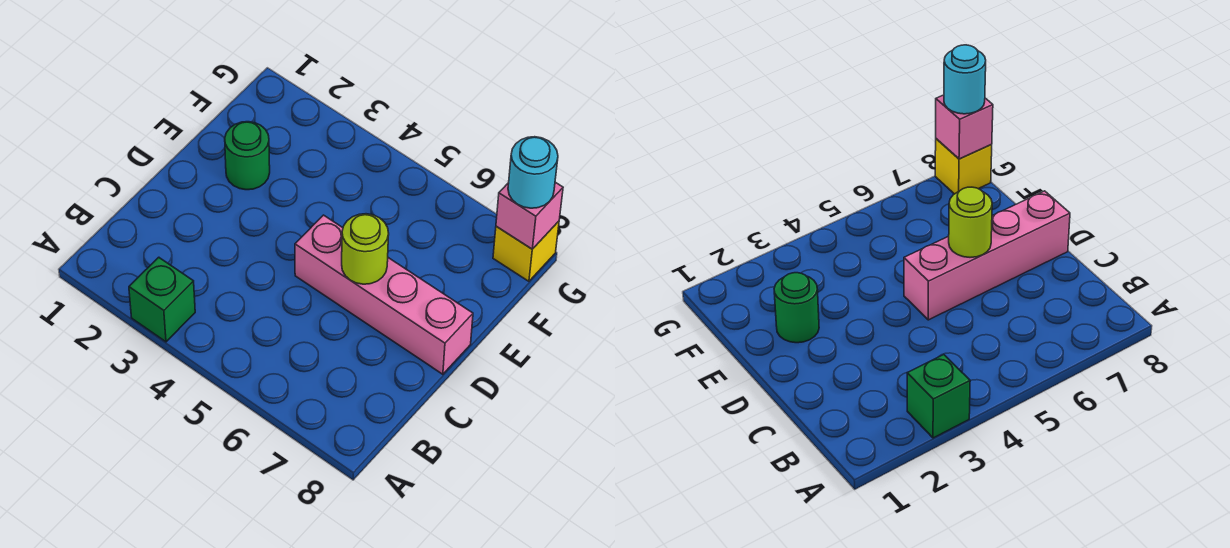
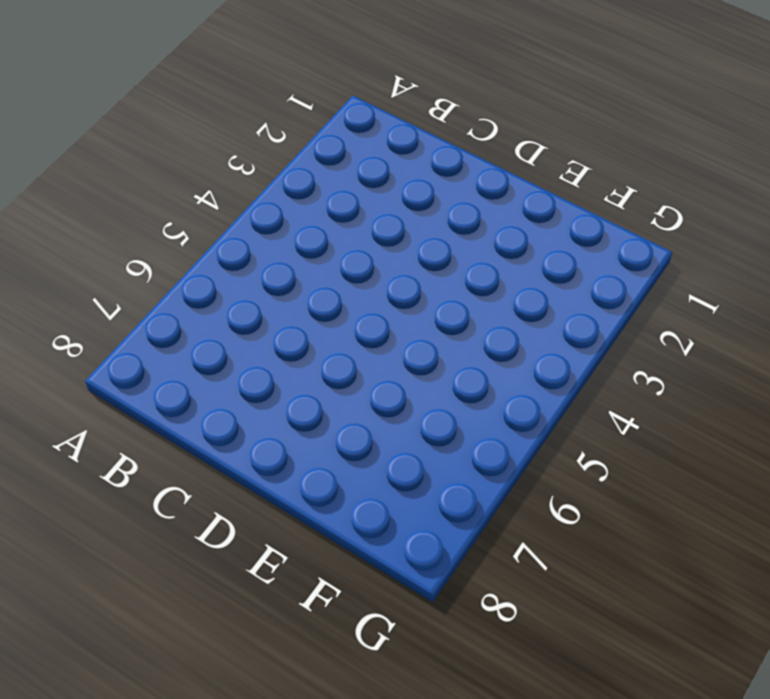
none -> green 1x1 brick [129,257,195,342]
none -> pink 1x4 brick [295,215,473,374]

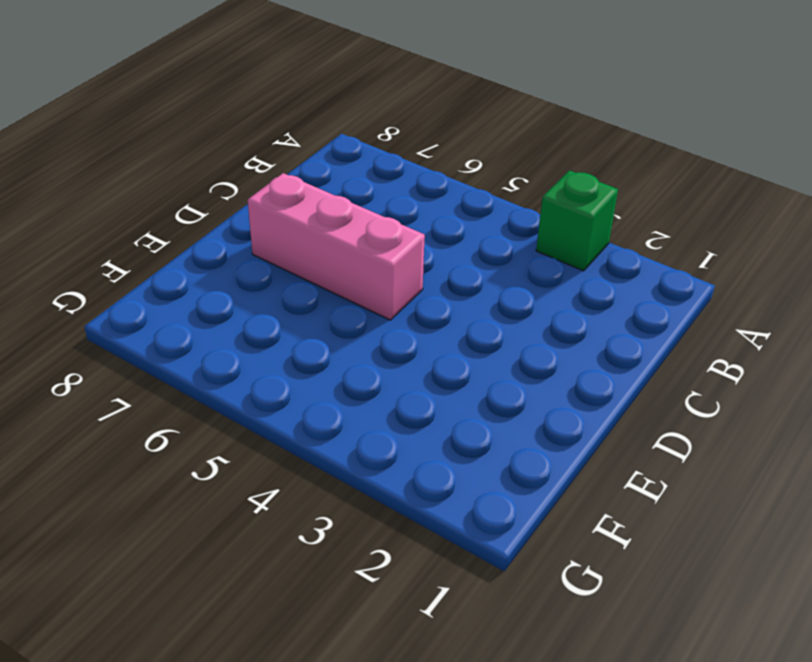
pink 1x3 brick [248,173,425,320] -> pink 1x4 brick [295,215,473,374]
none -> green 1x1 round brick [225,122,270,190]
none -> yellow 1x1 brick [493,221,559,281]

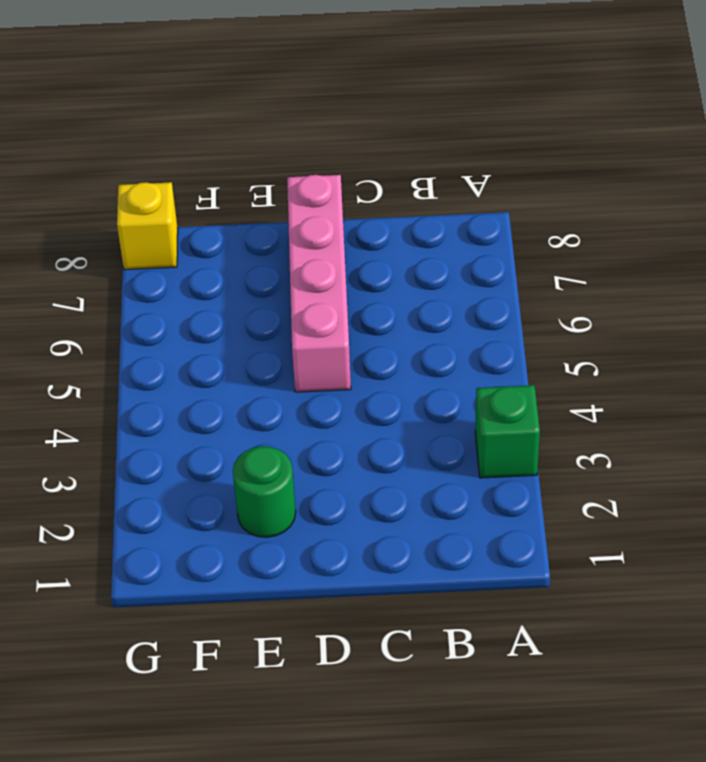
none -> lime 1x1 round brick [342,214,389,284]
none -> pink 1x1 brick [496,182,563,249]

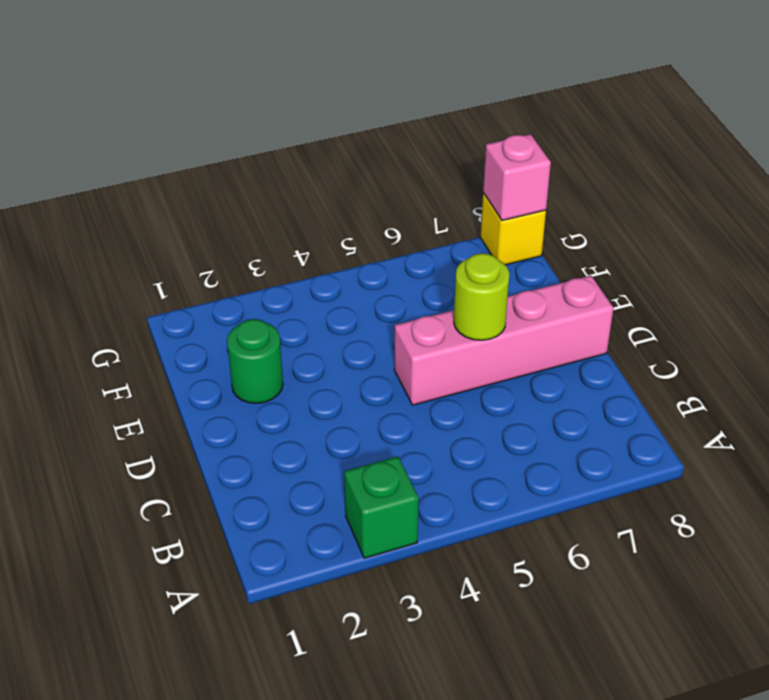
none -> cyan 1x1 round brick [508,137,558,208]

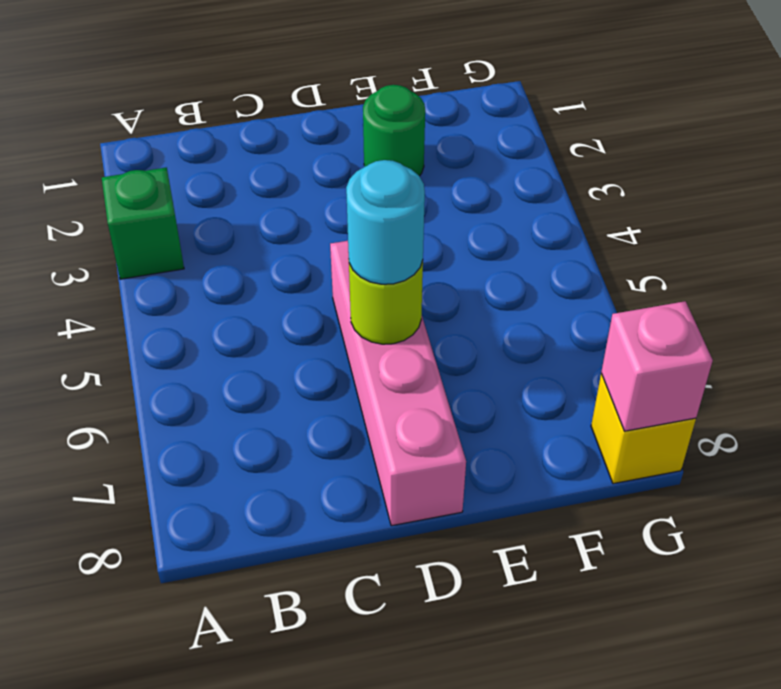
cyan 1x1 round brick [346,160,425,284] -> cyan 1x1 round brick moved to [508,137,558,208]

